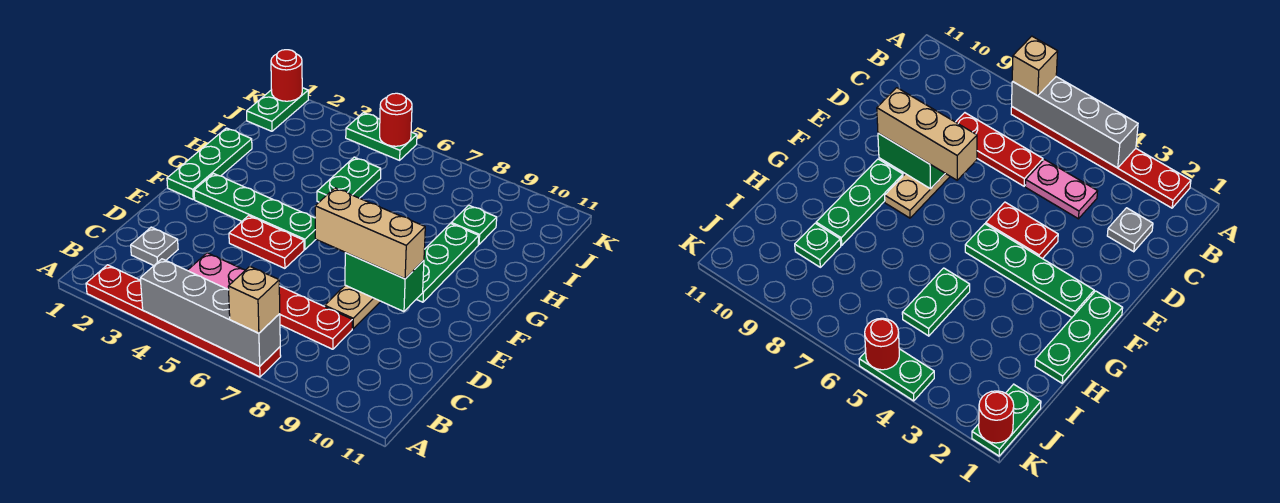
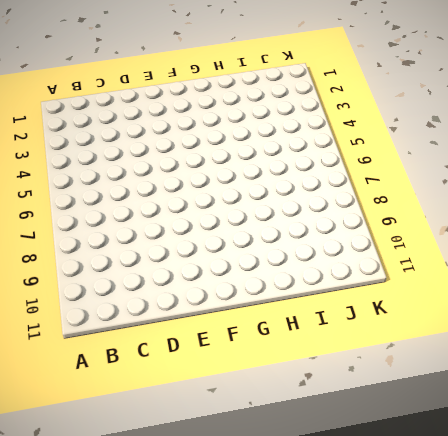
none -> red 1x6 plate [86,265,281,377]
none -> grey 1x1 plate [131,227,178,266]
none -> pink 1x2 plate [188,253,245,290]

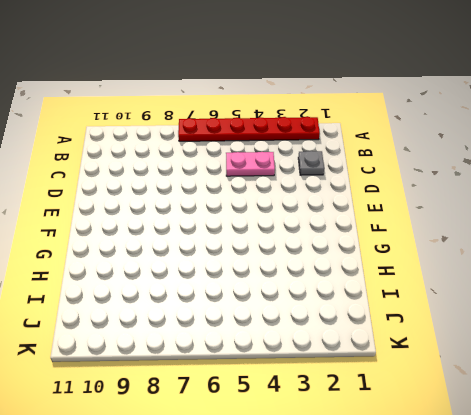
none -> red 1x3 plate [279,286,352,349]
none -> tan 1x3 plate [325,285,381,329]
none -> red 1x2 plate [229,216,304,268]

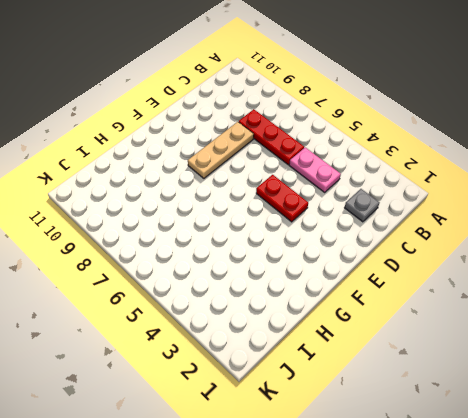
none -> red 1x6 plate [86,265,281,377]
none -> green 1x3 plate [167,128,252,199]
none -> green 1x4 plate [194,174,316,249]

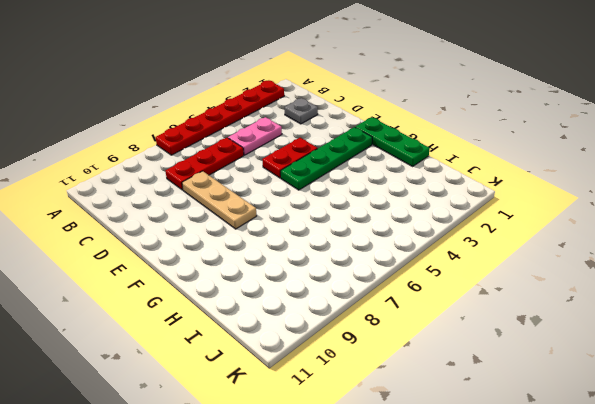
none -> green 1x3 plate [416,224,479,302]
none -> green 1x2 plate [317,157,381,202]
none -> green 1x1 plate [451,205,497,245]

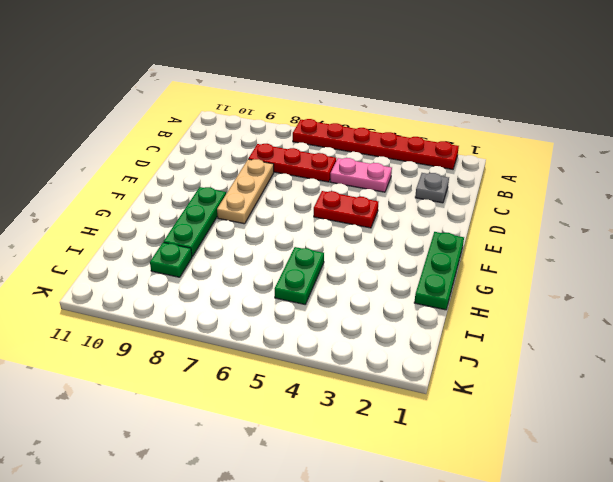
none -> green 1x4 plate [194,174,316,249]
none -> green 1x2 plate [247,88,308,131]
none -> green 1x2 plate [346,113,417,160]

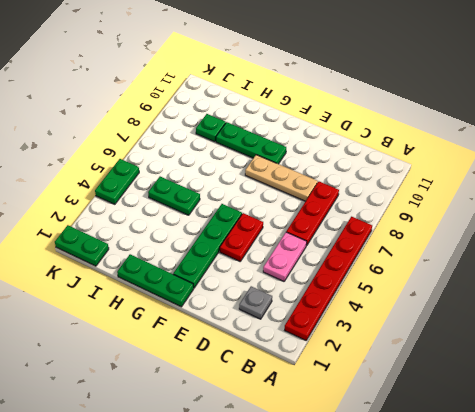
none -> grey 1x4 brick [140,259,280,366]
none -> green 1x2 brick [345,253,424,312]
none -> red 1x1 round brick [271,50,302,101]

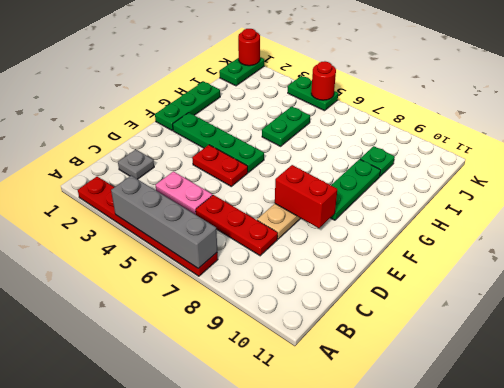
red 1x2 brick [275,165,337,228] -> green 1x2 brick [345,253,424,312]
none -> tan 1x1 brick [228,267,280,333]
none -> tan 1x3 brick [315,188,425,279]

